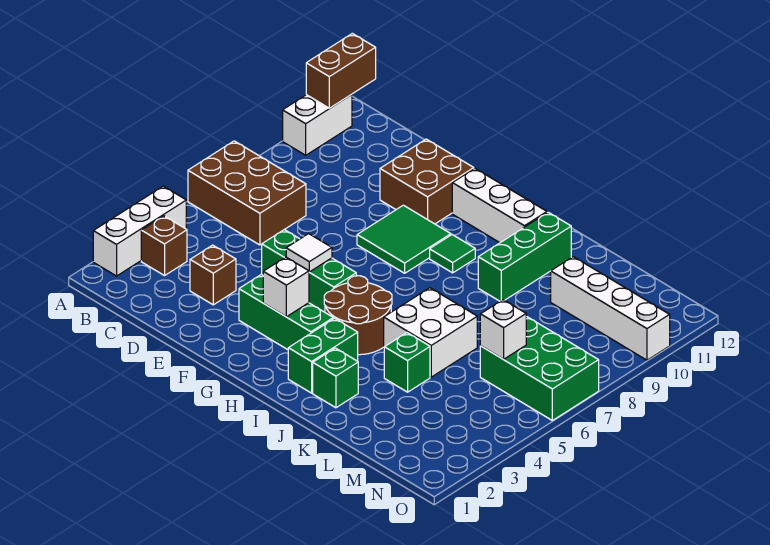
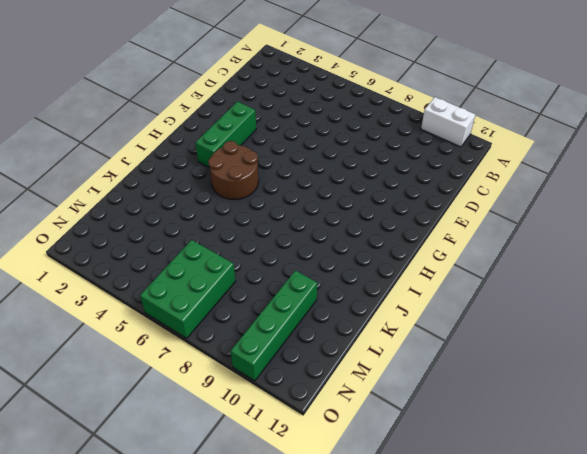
green 1x4 brick [231,271,317,381] -> white 1x4 brick [551,257,670,360]
none -> white 1x3 brick [93,186,186,276]
none -> brown 2x3 brick [188,141,306,245]
none -> brown 1x1 brick [141,216,187,276]

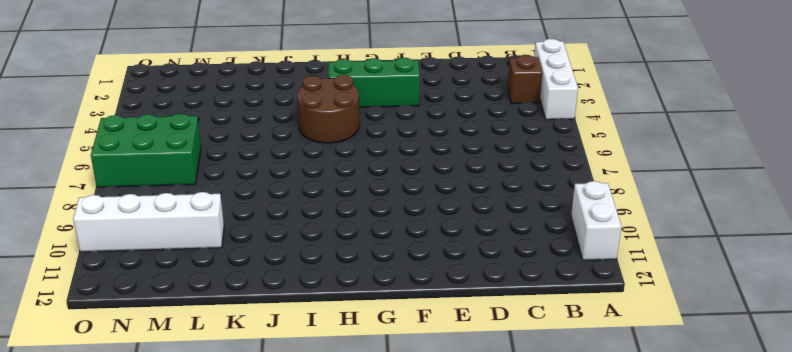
none -> brown 2x3 brick [188,141,306,245]
none -> brown 1x1 brick [190,245,236,305]
none -> green 1x3 brick [262,230,356,312]

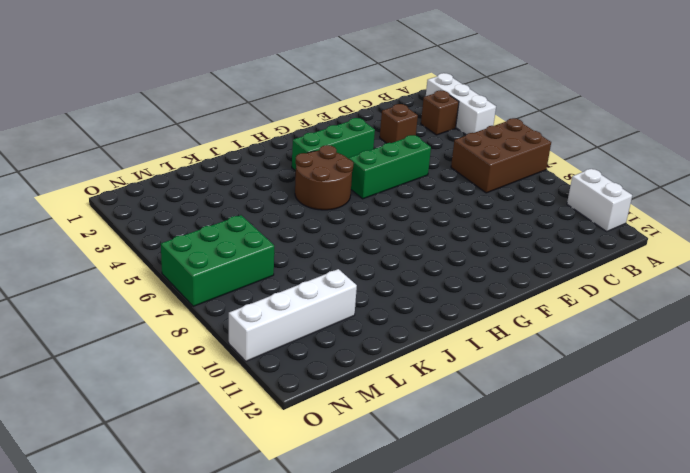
none -> brown 2x2 brick [380,139,474,224]
none -> green 2x2 tile [357,205,451,273]
none -> white 1x3 brick [452,169,547,243]

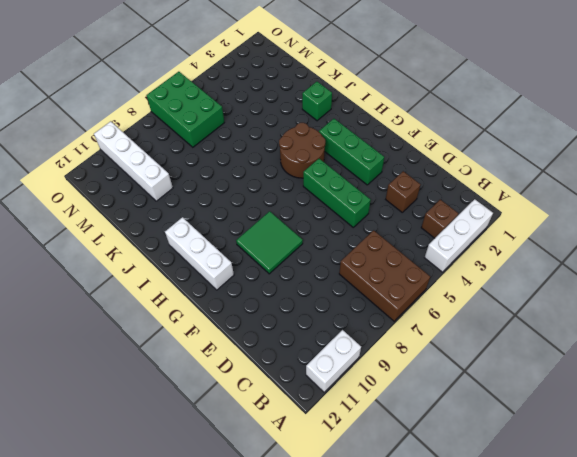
none -> brown 2x2 brick [380,139,474,224]
none -> green 1x1 tile [430,235,475,273]
none -> green 1x2 brick [288,318,358,393]

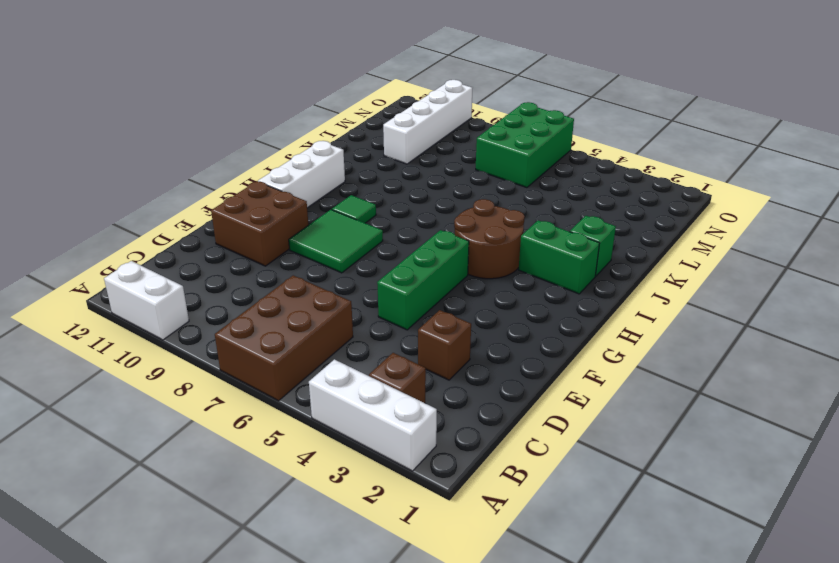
none -> green 1x3 brick [239,274,333,350]
none -> white 2x2 brick [384,288,477,377]
none -> green 1x3 brick [478,212,571,301]

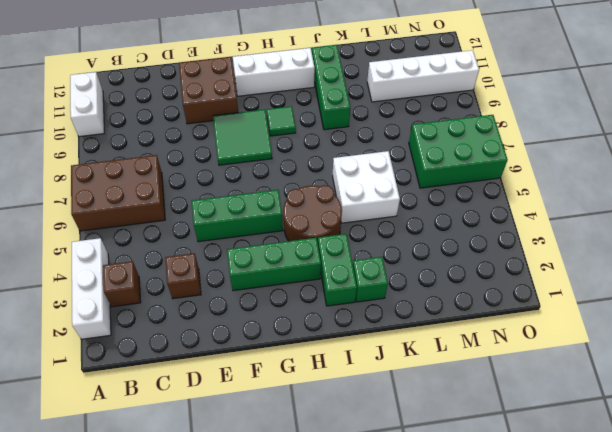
none -> green 1x1 brick [384,333,430,392]
none -> brown 1x2 brick [306,33,376,108]
none -> white 1x1 tile [286,234,332,272]

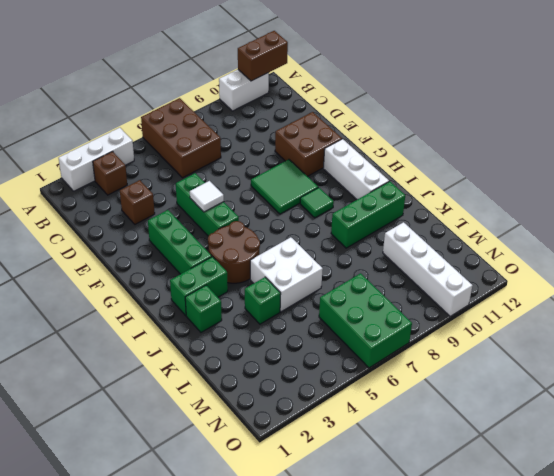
none -> white 1x1 brick [263,257,309,317]
none -> white 1x1 brick [480,300,526,359]

